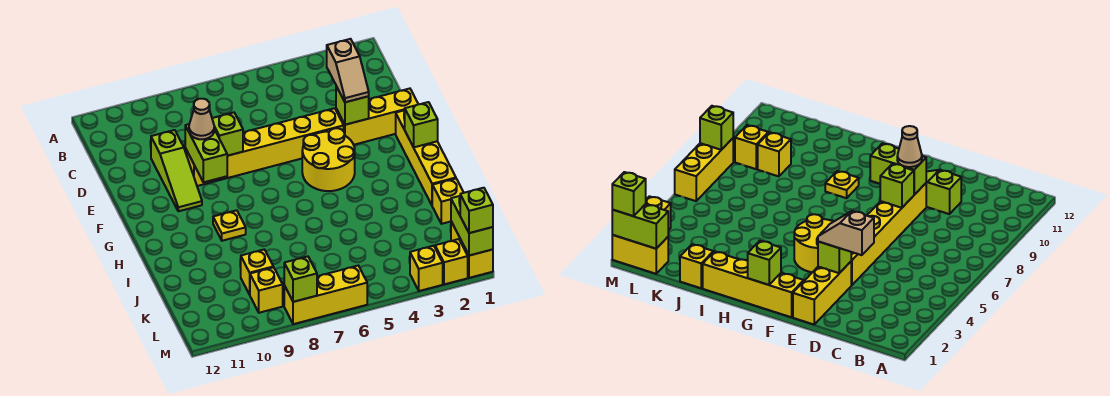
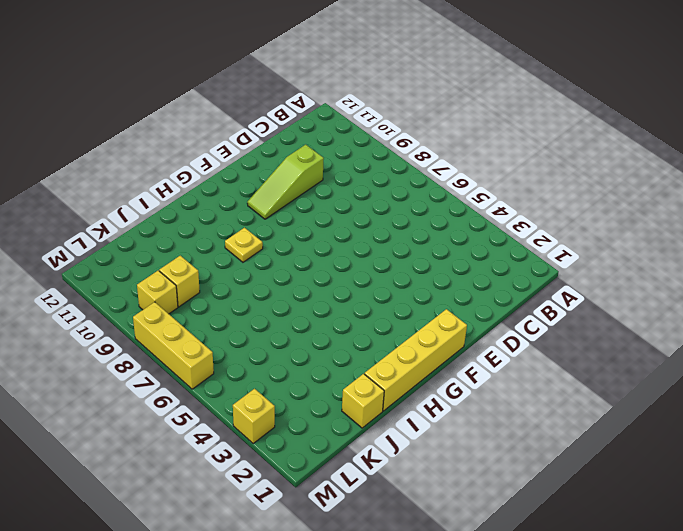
none -> yellow 1x3 brick [336,89,418,145]
none -> yellow 1x6 brick [185,108,344,186]
none -> yellow 2x2 round brick [302,128,355,191]

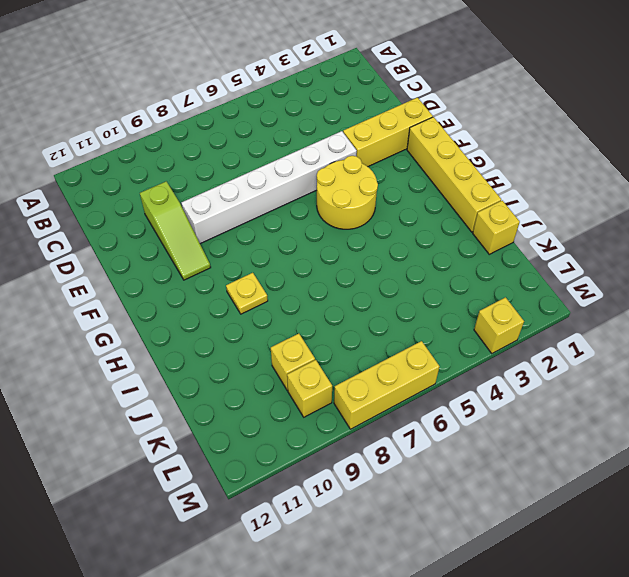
white 1x6 brick [181,131,357,244] -> yellow 1x6 brick [185,108,344,186]
none -> yellow 1x2 brick [451,222,493,278]
none -> yellow 1x1 brick [435,239,468,284]
none -> lime 1x1 brick [336,86,369,125]

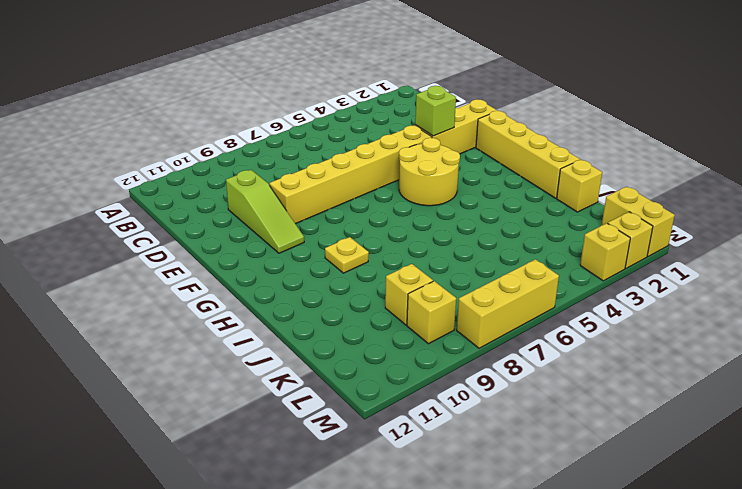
none -> lime 1x1 brick [212,112,243,156]
none -> lime 1x2 brick [185,124,227,182]
none -> lime 1x1 brick [405,102,438,147]

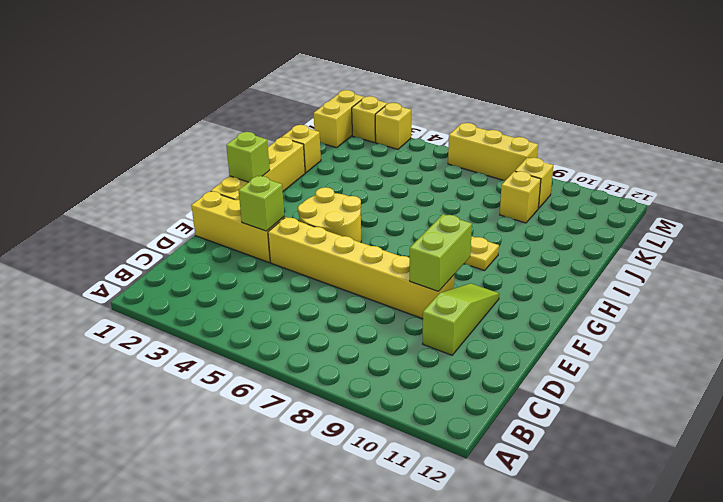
none -> lime 1x1 brick [212,112,243,156]
none -> lime 1x2 brick [451,196,493,256]
none -> lime 1x1 brick [284,256,317,302]

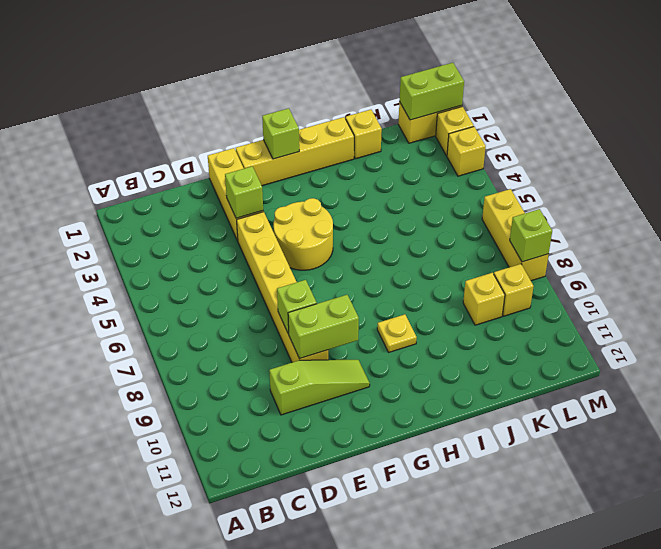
none -> tan 1x2 slope [327,39,369,102]
none -> tan 1x1 cone [189,99,214,139]
none -> lime 1x1 brick [460,188,493,233]

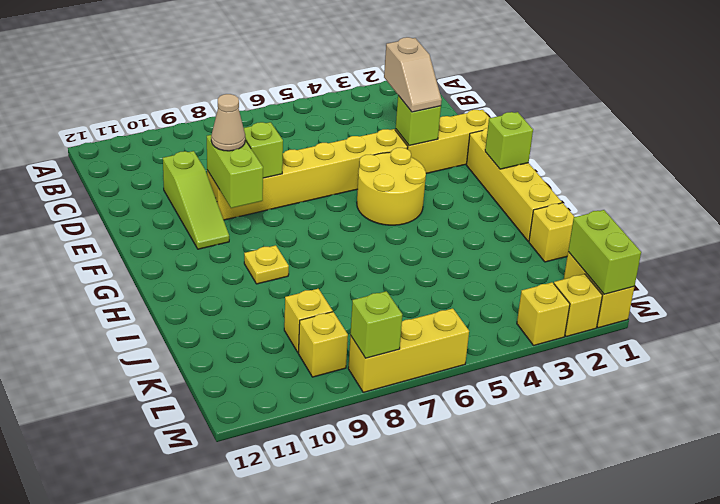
none -> lime 1x1 brick [460,188,493,233]

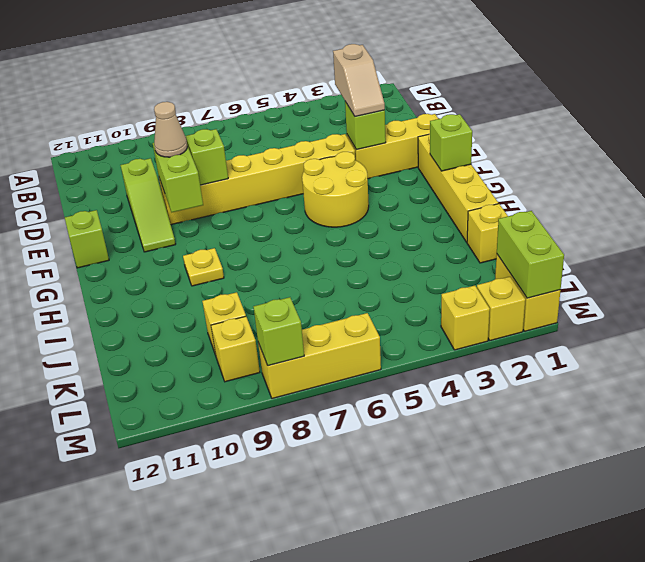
lime 1x1 brick [65,210,109,268] -> lime 1x1 brick moved to [460,188,493,233]

